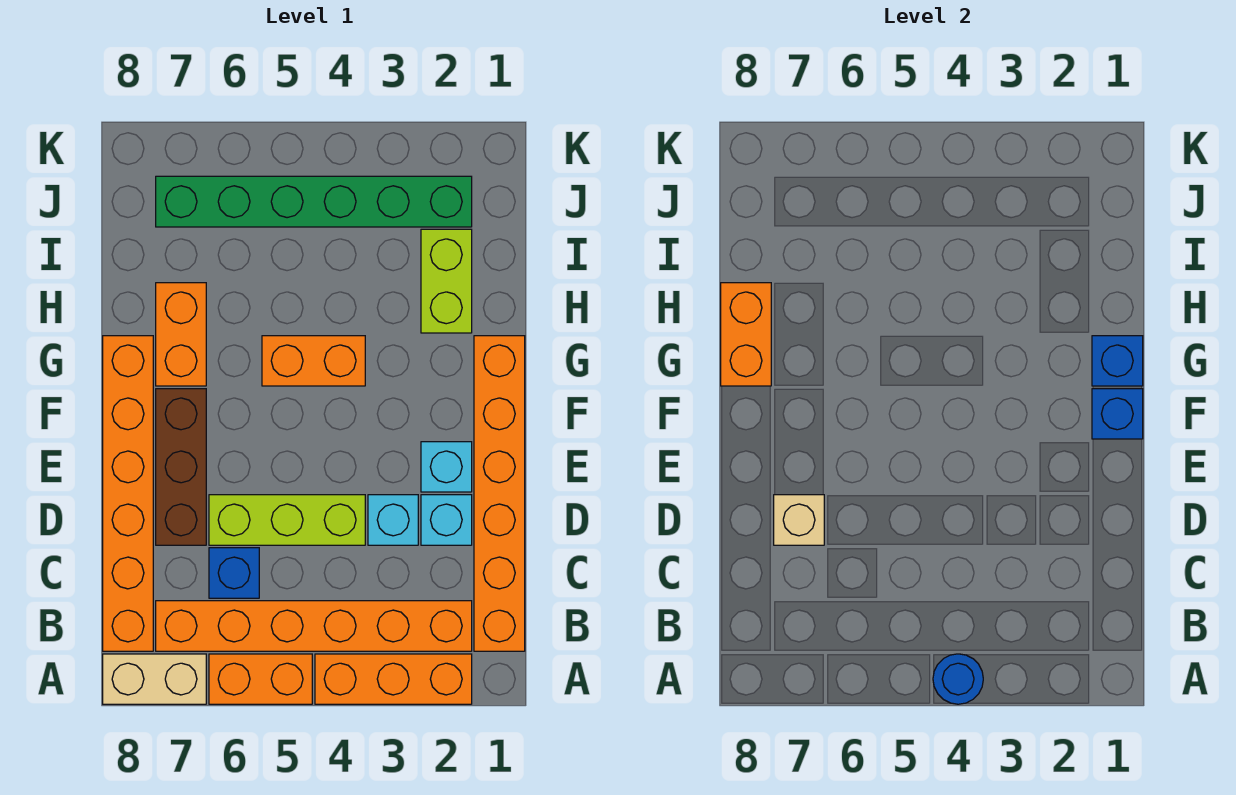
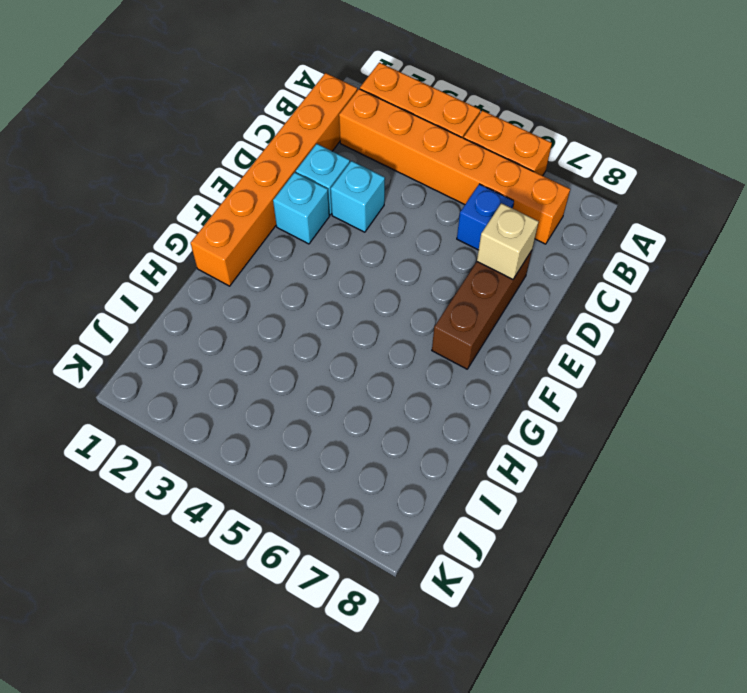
none -> tan 1x2 brick [103,654,206,704]
none -> orange 1x6 brick [103,336,153,651]
none -> lime 1x3 brick [209,495,365,545]

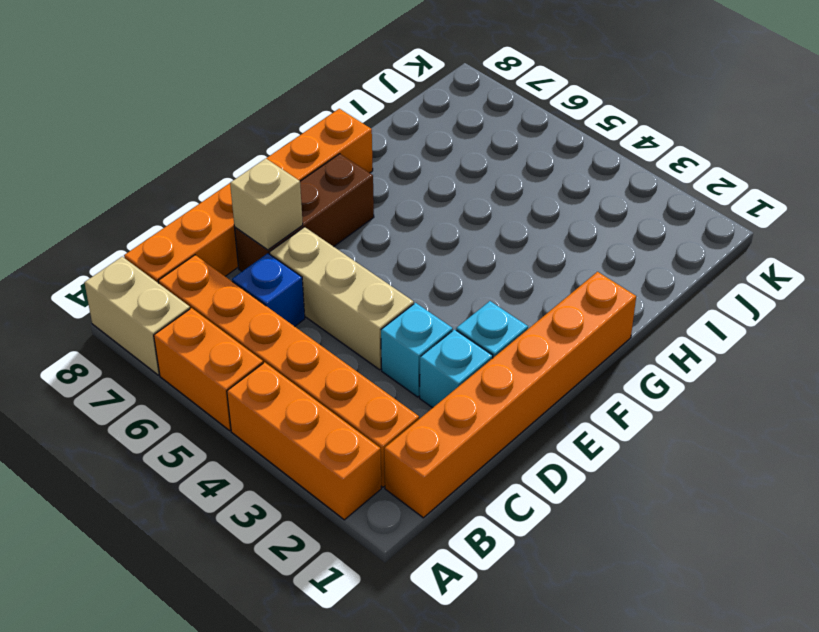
tan 1x3 brick [270,227,414,370] -> lime 1x3 brick [209,495,365,545]
none -> orange 1x2 brick [262,336,365,386]
none -> orange 1x2 brick [156,283,206,386]
none -> lime 1x2 brick [421,229,472,333]

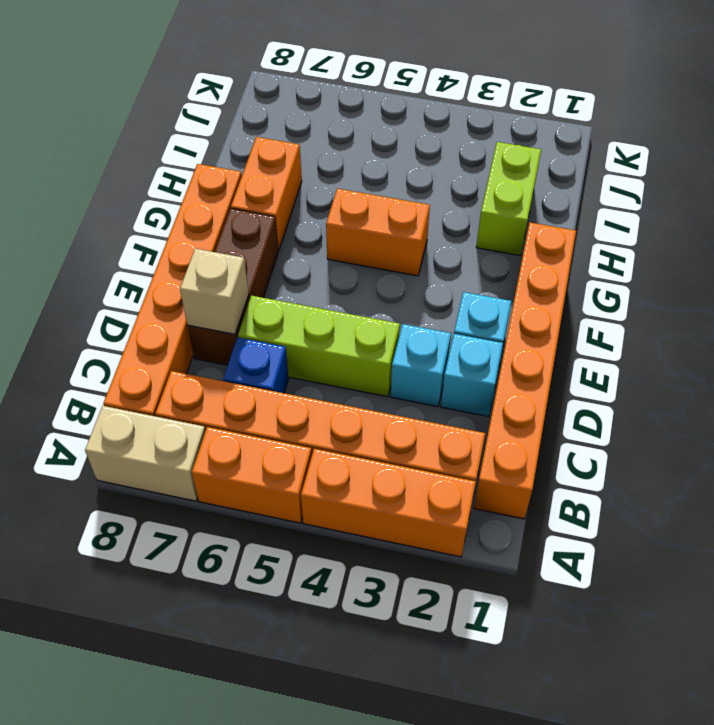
none -> green 1x6 brick [156,176,472,227]
none -> blue 1x1 round brick [933,654,983,704]
none -> blue 1x1 brick [1092,389,1143,439]

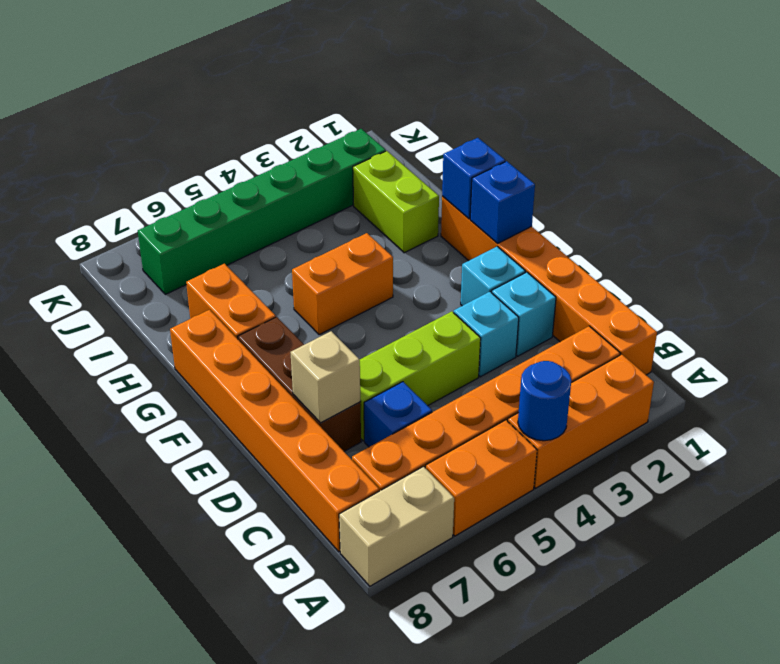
none -> orange 1x2 brick [721,283,771,386]

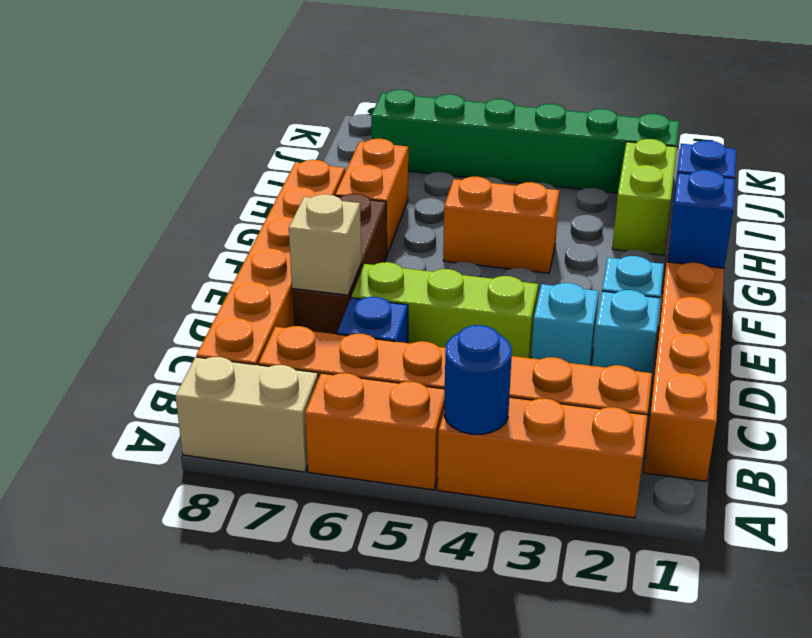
none -> orange 1x2 brick [721,283,771,386]

